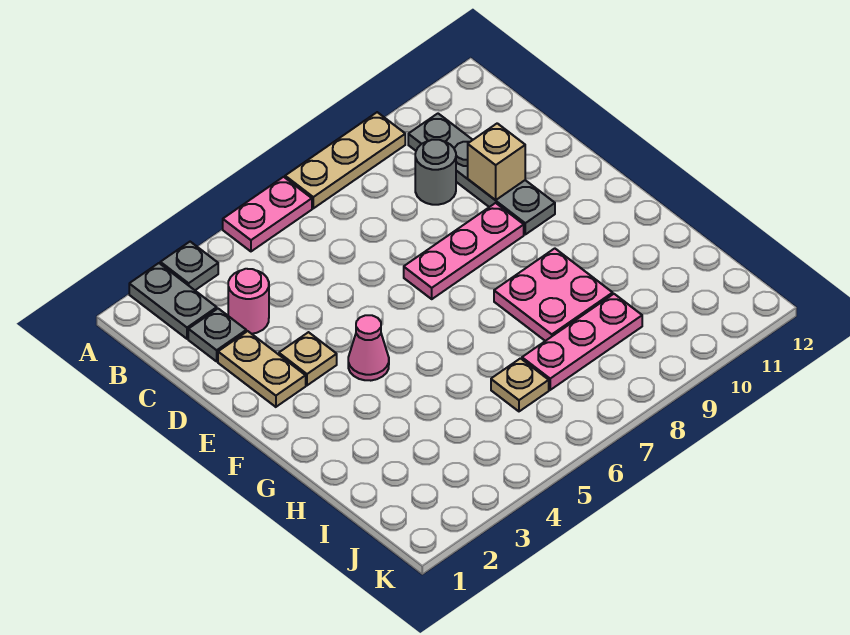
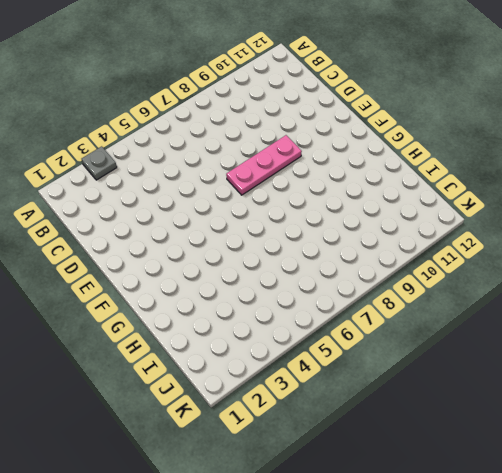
none -> grey 1x2 plate [129,263,217,339]
none -> pink 1x2 plate [223,177,312,251]
none -> tan 1x3 plate [285,112,405,208]

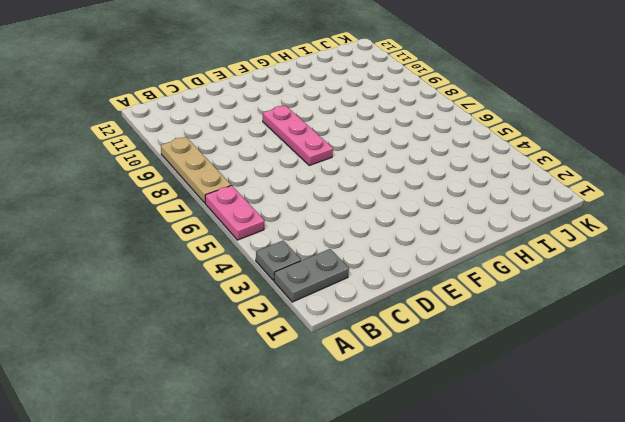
none -> grey 1x4 plate [408,114,555,234]
none -> grey 1x1 plate [188,309,246,361]
none -> pink 1x1 round brick [228,269,269,334]

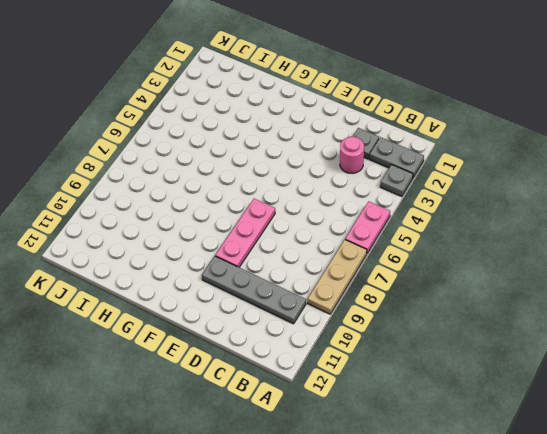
none -> grey 1x1 round brick [415,140,456,205]
none -> tan 1x2 plate [218,331,306,407]
none -> tan 1x1 plate [279,332,337,385]

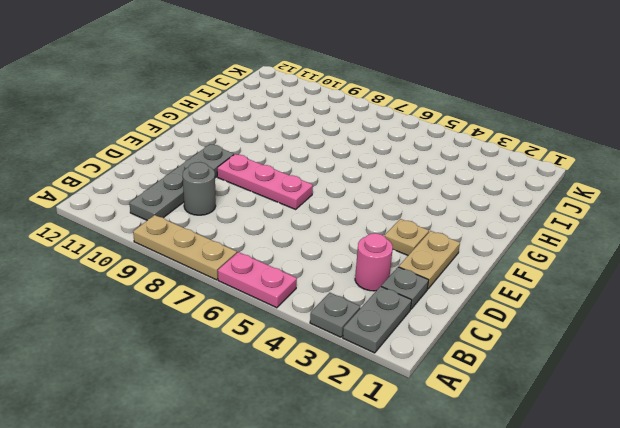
none -> pink 1x1 cone [348,315,389,381]
none -> pink 2x2 plate [494,248,613,341]
none -> tan 1x1 plate [491,358,549,411]

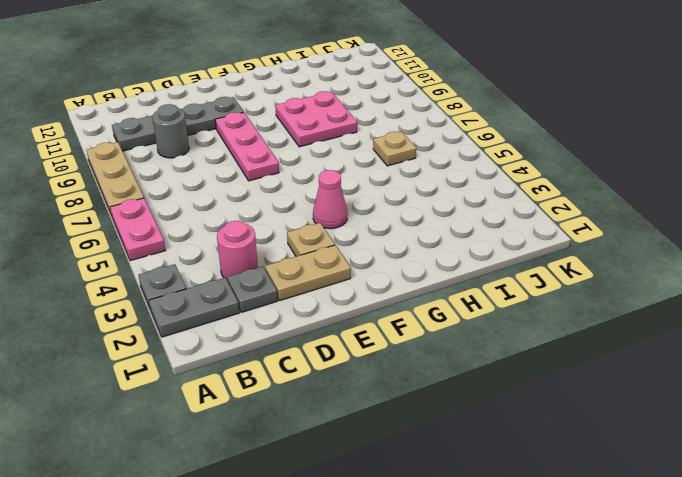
none -> pink 1x3 plate [522,294,642,390]
none -> tan 1x1 brick [468,123,525,200]

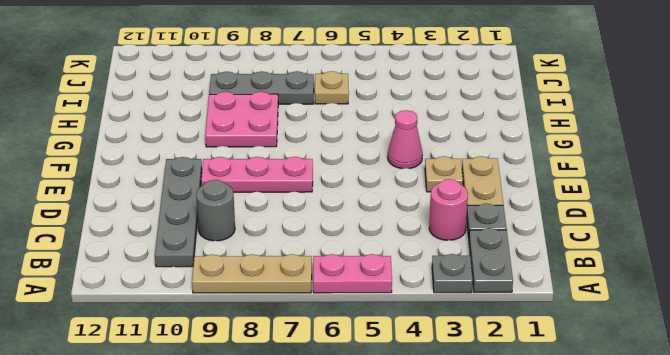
grey 1x3 plate [209,71,314,104] -> pink 1x3 plate [522,294,642,390]
none -> tan 1x1 brick [468,123,525,200]

